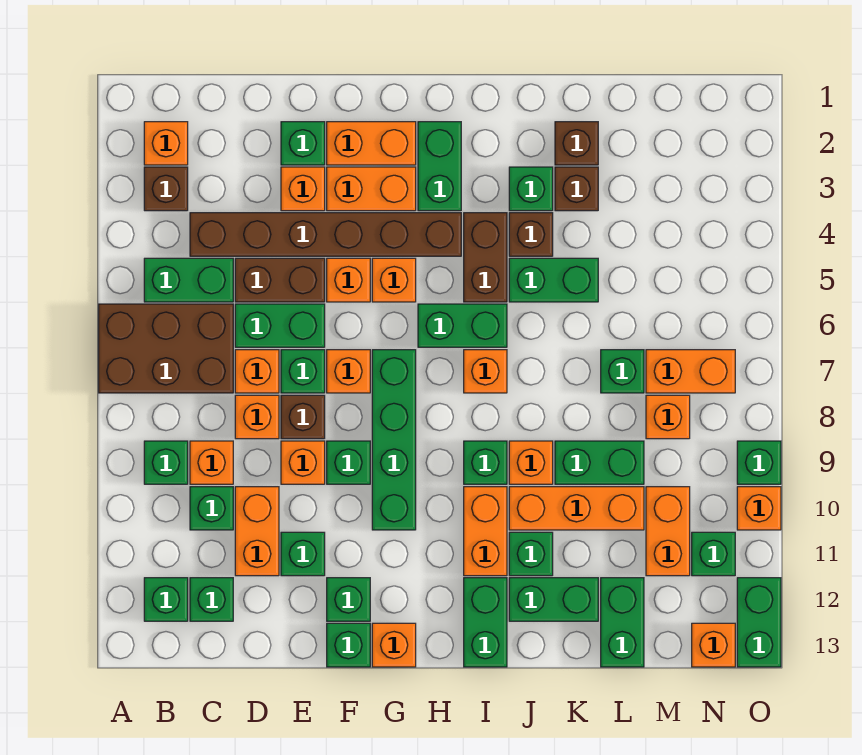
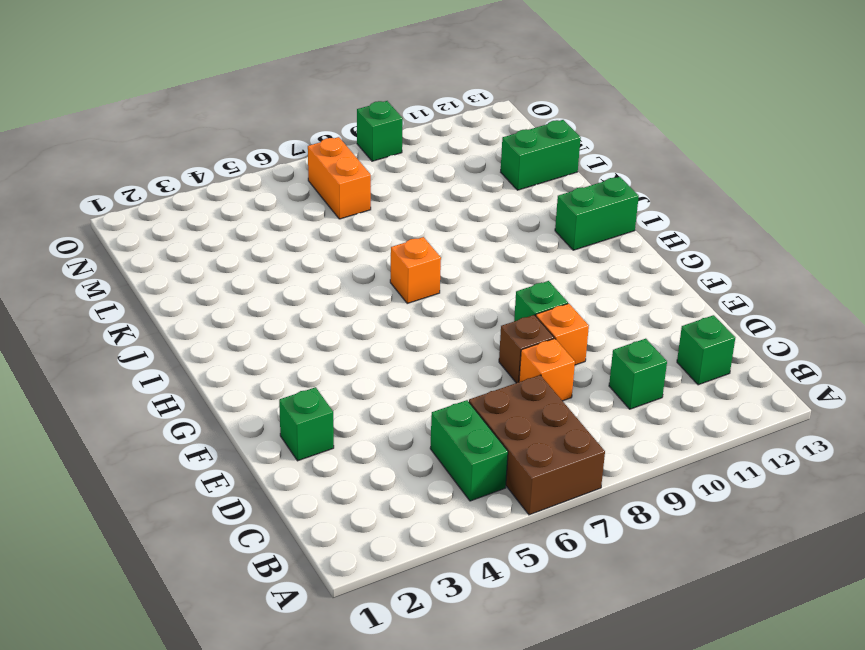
none -> orange 1x1 brick [144,122,188,165]
none -> brown 1x1 brick [144,167,188,211]
none -> green 1x1 brick [144,441,188,484]
none -> green 1x1 brick [144,578,188,621]

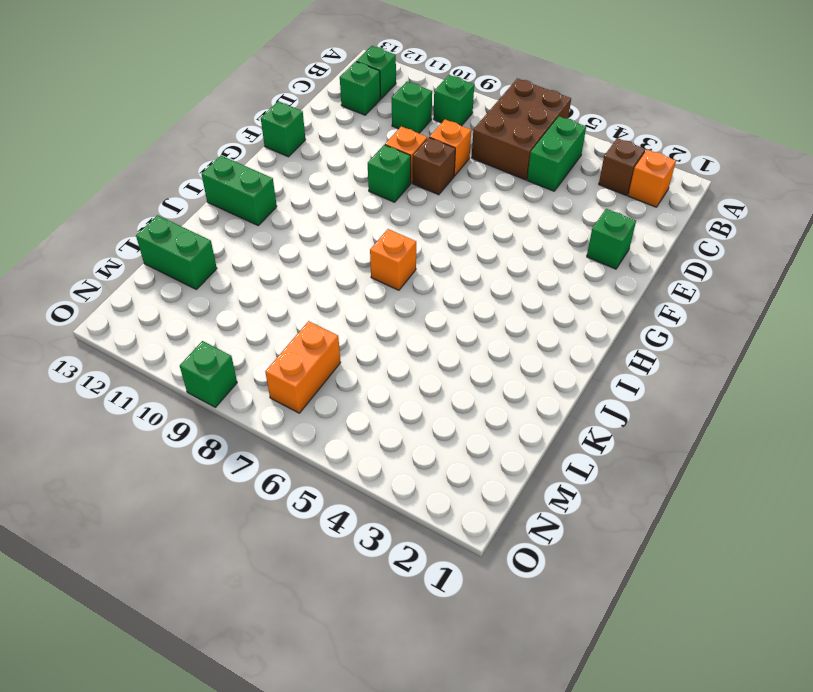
none -> brown 1x6 brick [190,213,461,256]
none -> orange 1x1 brick [190,441,233,484]
none -> brown 1x2 brick [235,258,325,302]
none -> green 1x2 brick [235,304,325,347]

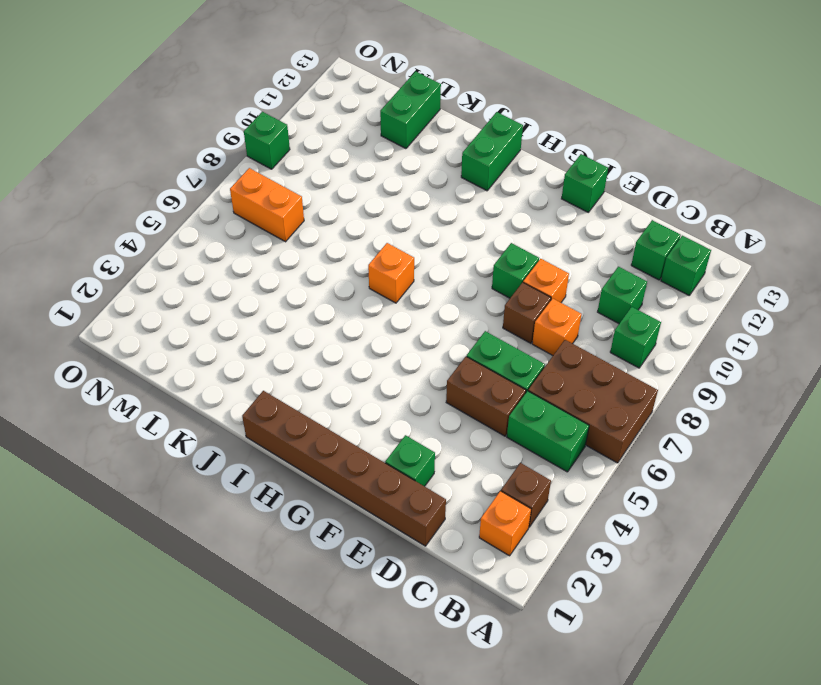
brown 1x6 brick [242,391,446,546] -> brown 1x6 brick moved to [190,213,461,256]
none -> orange 1x1 brick [190,441,233,484]
none -> orange 1x1 brick [235,350,279,393]
none -> orange 1x2 brick [235,487,279,576]
none -> orange 1x1 brick [281,167,325,211]

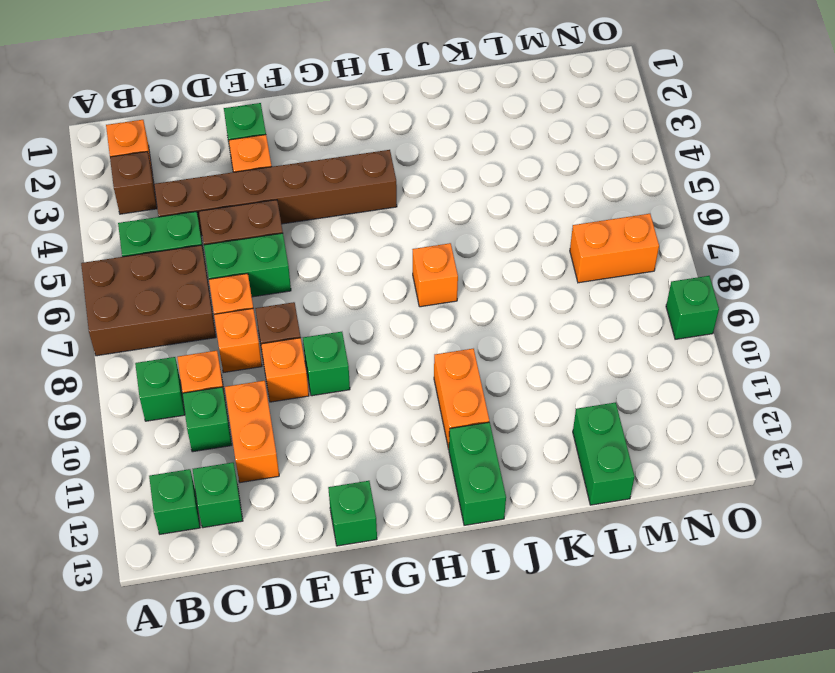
none -> green 1x1 brick [281,350,325,393]
none -> green 1x1 brick [281,532,325,576]
none -> orange 1x2 brick [327,122,416,165]
none -> orange 1x2 brick [327,167,416,211]

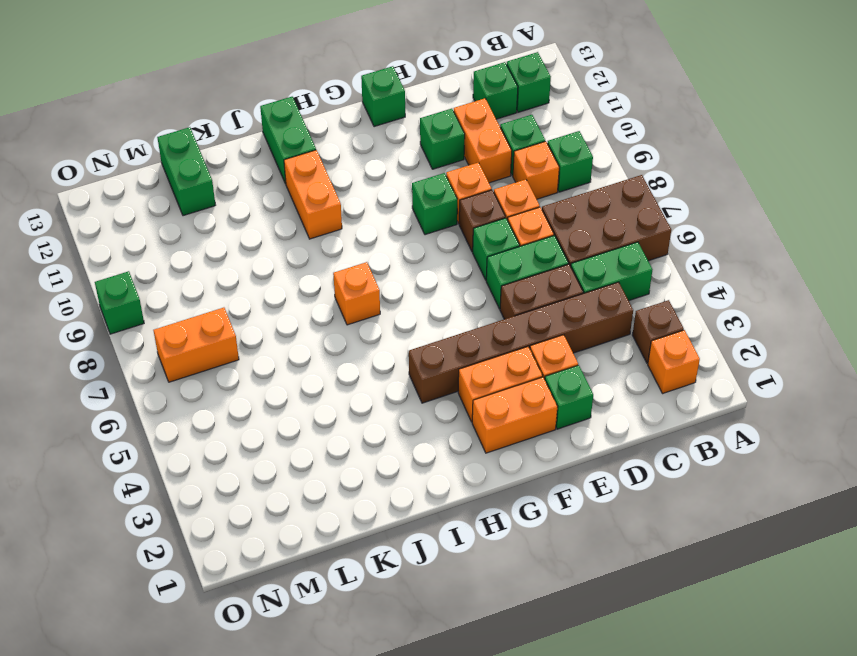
none -> orange 1x1 brick [327,258,370,302]
none -> orange 1x1 brick [327,350,370,393]
none -> green 1x1 brick [327,578,370,621]
none -> orange 1x1 brick [372,258,416,302]

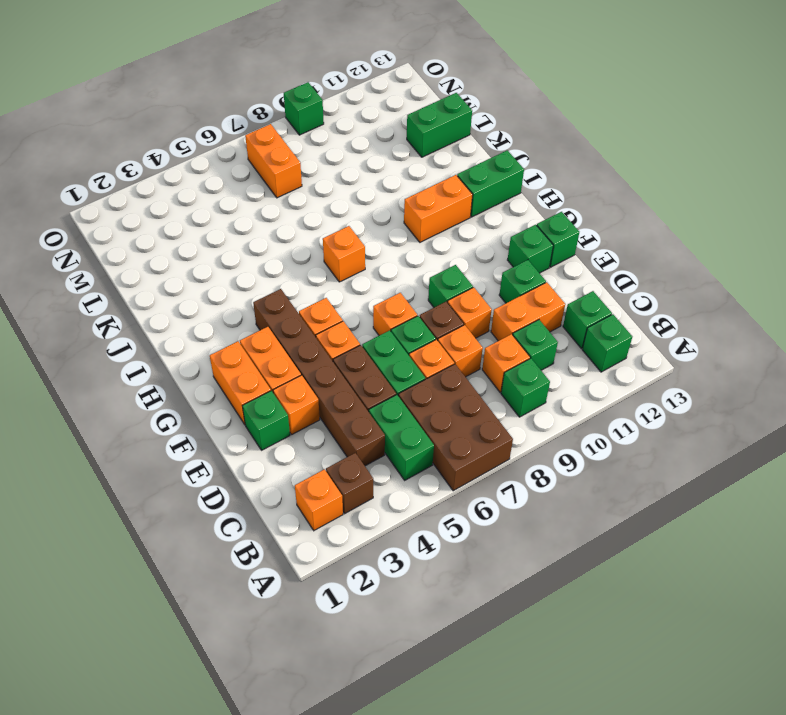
none -> green 1x4 brick [372,350,416,530]
none -> orange 1x1 brick [372,623,416,667]
none -> green 1x2 brick [418,122,461,211]
none -> green 1x2 brick [418,304,507,347]

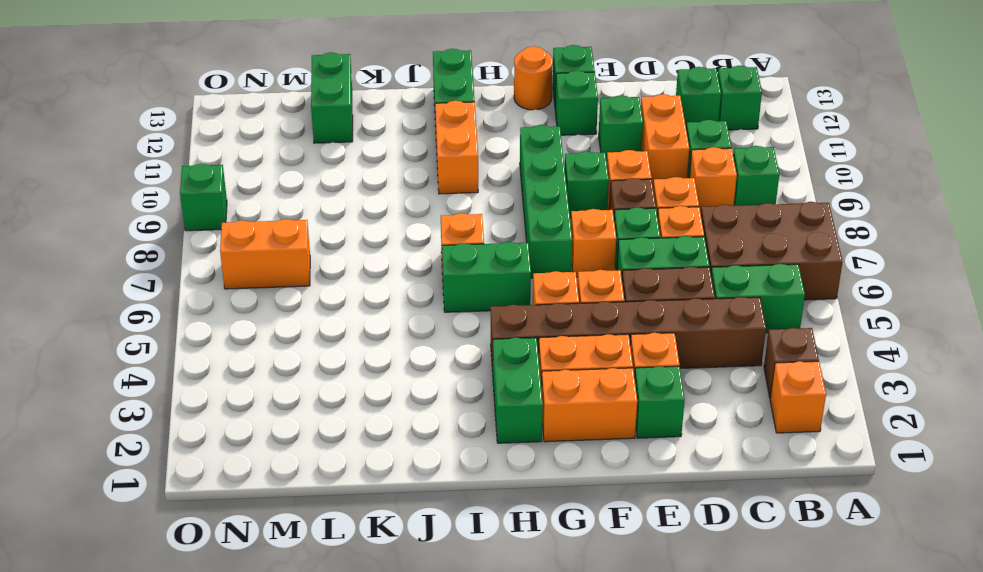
orange 1x1 round brick [514,46,553,110] -> orange 1x1 brick [372,623,416,667]
none -> brown 1x2 brick [464,213,507,302]
none -> green 1x1 brick [464,441,507,484]
none -> green 1x1 brick [509,167,553,211]
none -> brown 1x1 brick [509,213,553,256]

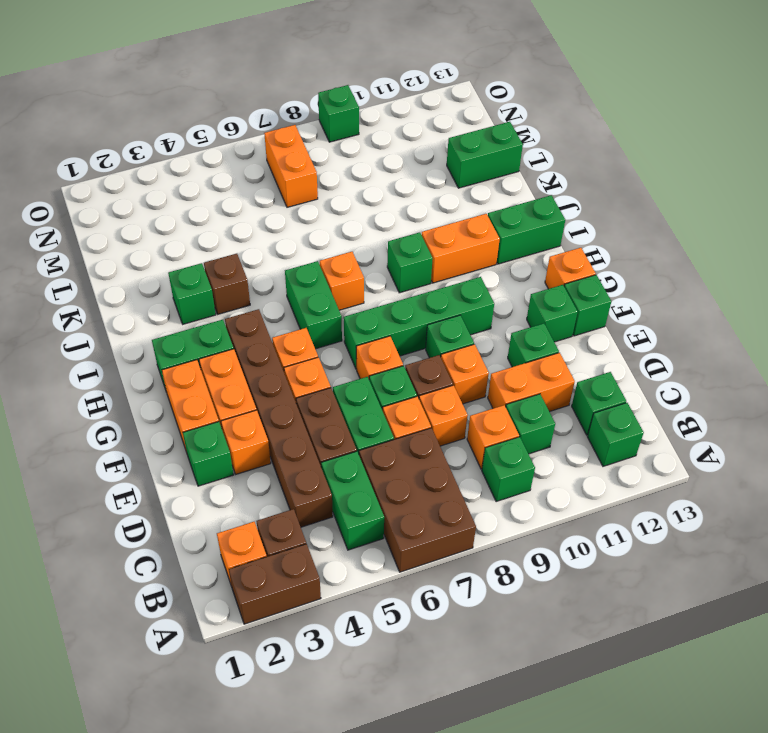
brown 1x2 brick [229,544,321,624] -> brown 1x2 brick moved to [464,213,507,302]
none -> green 1x2 brick [509,258,598,302]
none -> orange 1x1 brick [509,441,553,484]
none -> orange 1x3 brick [509,487,644,530]
none -> green 1x1 brick [509,532,553,576]

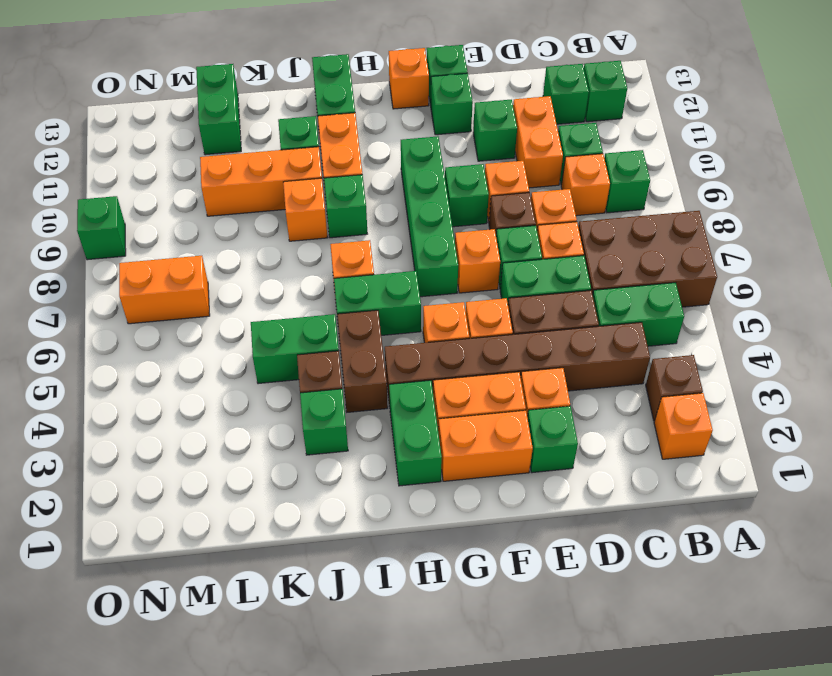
none -> green 1x2 brick [509,578,598,621]
none -> brown 1x1 brick [555,122,598,165]
none -> brown 1x1 brick [555,167,598,211]
none -> green 1x2 brick [555,441,644,484]

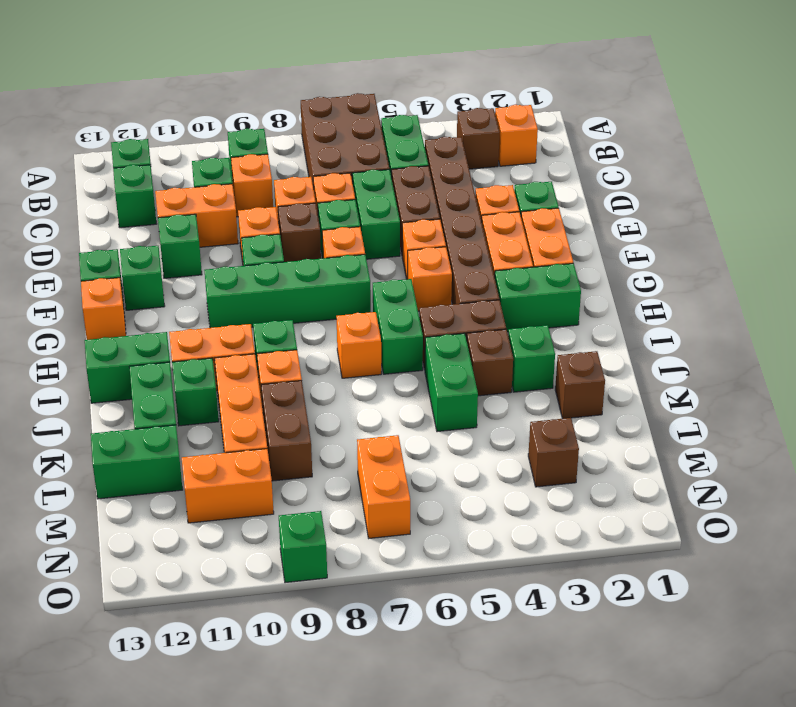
brown 1x2 brick [261,381,312,481] -> green 1x2 brick [555,441,644,484]
brown 1x1 brick [528,418,579,487] -> brown 1x1 brick moved to [555,167,598,211]
none -> green 1x1 brick [601,350,644,393]
none -> orange 1x1 brick [646,395,690,439]
none -> green 1x1 brick [692,532,735,576]
none -> orange 1x1 brick [692,623,735,667]

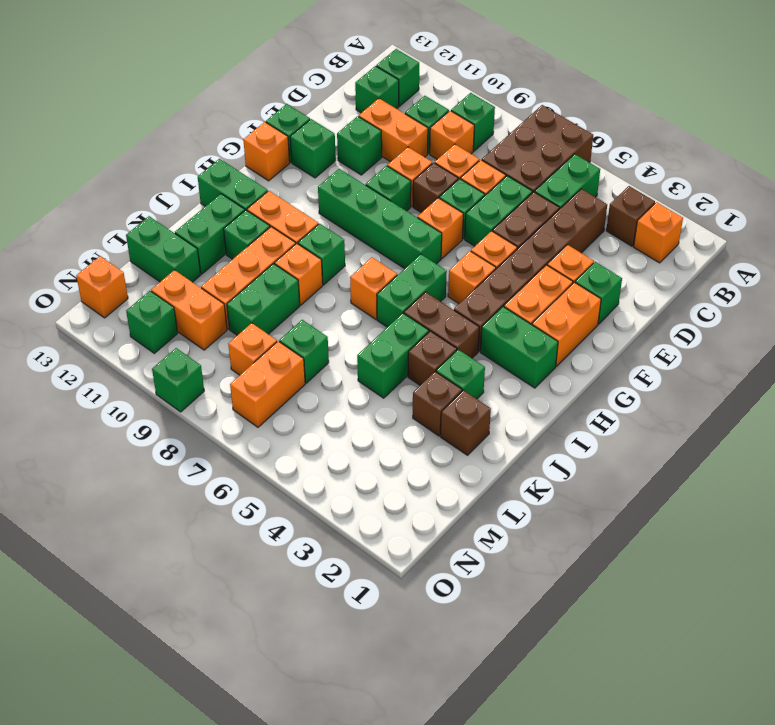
none -> orange 1x1 brick [737,487,781,530]
none -> green 1x2 brick [737,578,781,667]

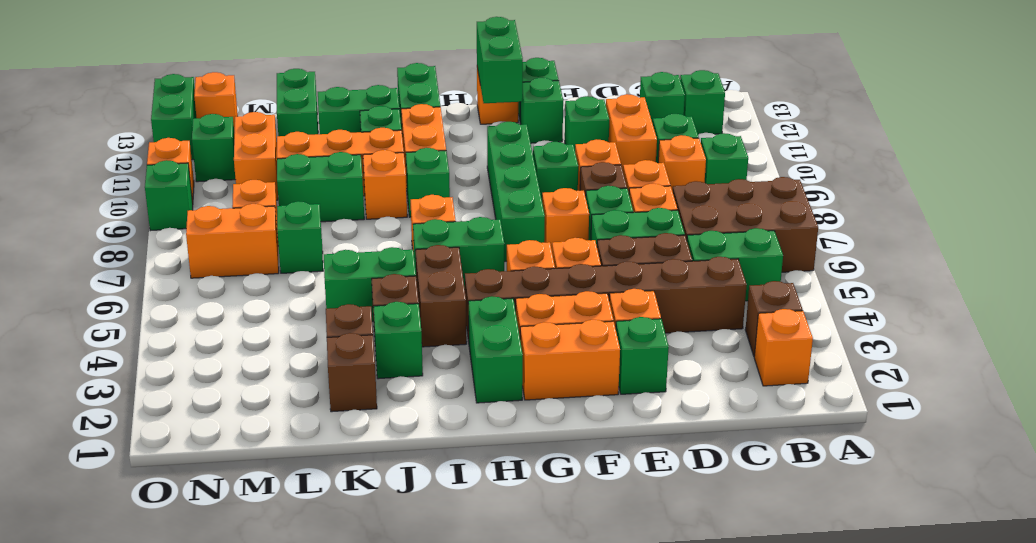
green 1x2 brick [477,17,523,103] -> none

